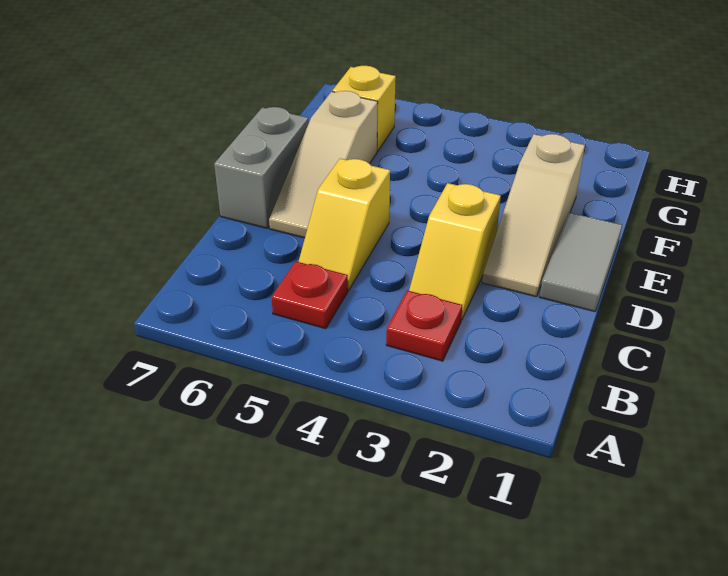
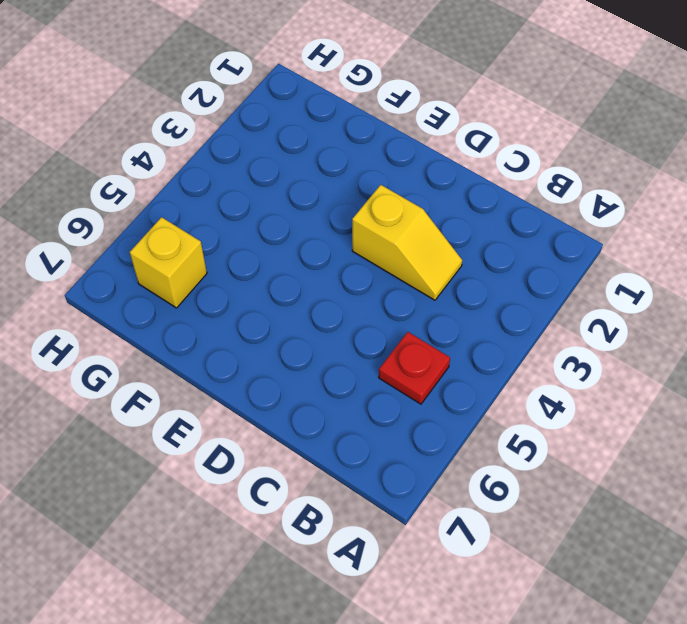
none -> red 1x1 plate [386,290,462,361]
none -> yellow 1x2 slope [299,159,390,290]

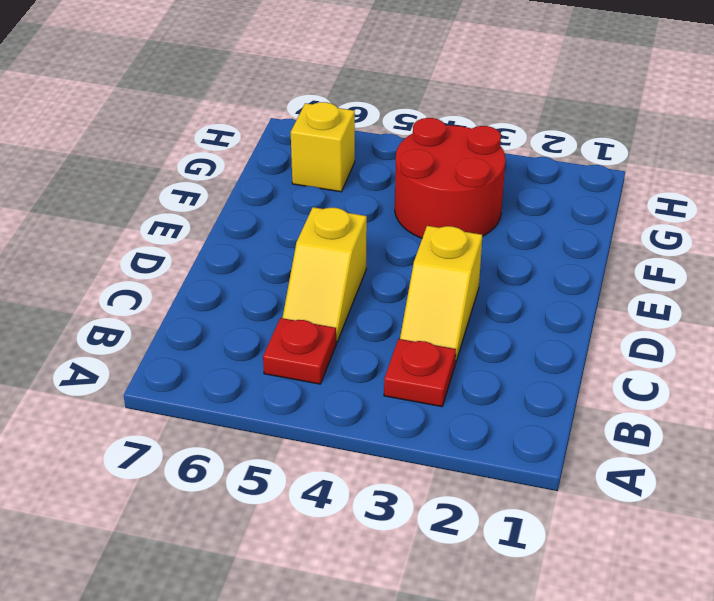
red 2x2 round brick [395,118,505,238] -> none
none -> grey 1x2 tile [540,213,622,312]
none -> tan 1x3 slope [482,134,585,297]

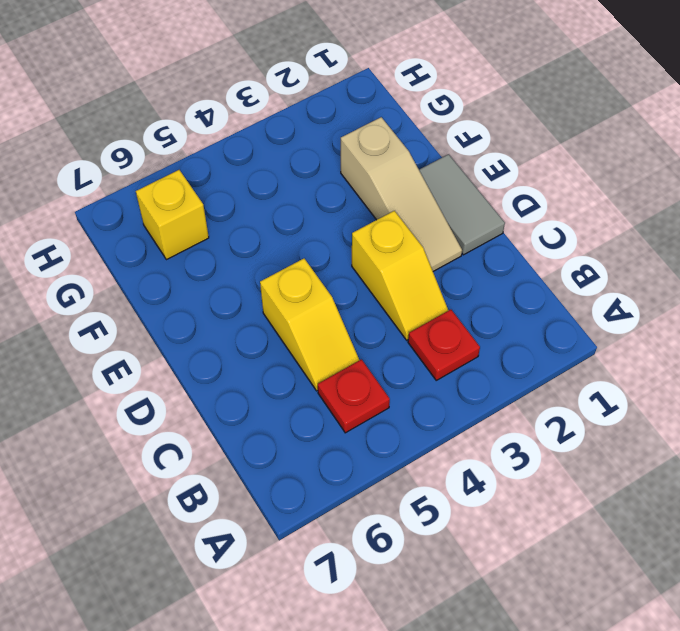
none -> tan 1x3 slope [269,91,378,238]
none -> grey 1x2 brick [214,107,309,228]

